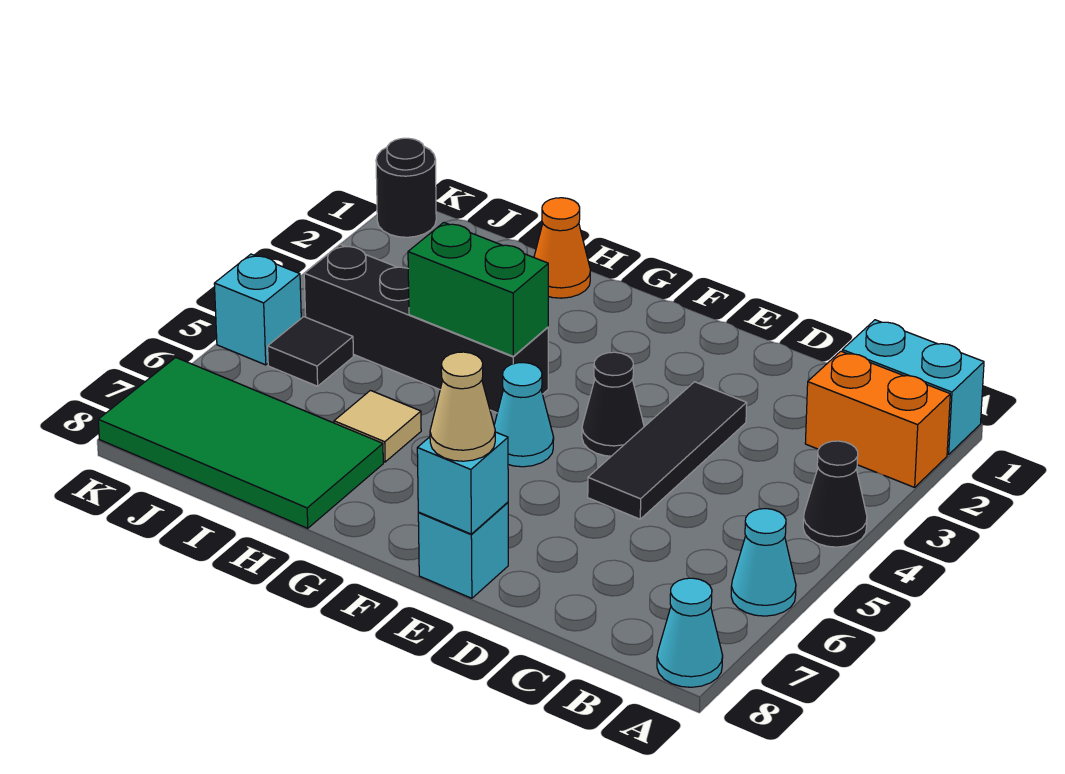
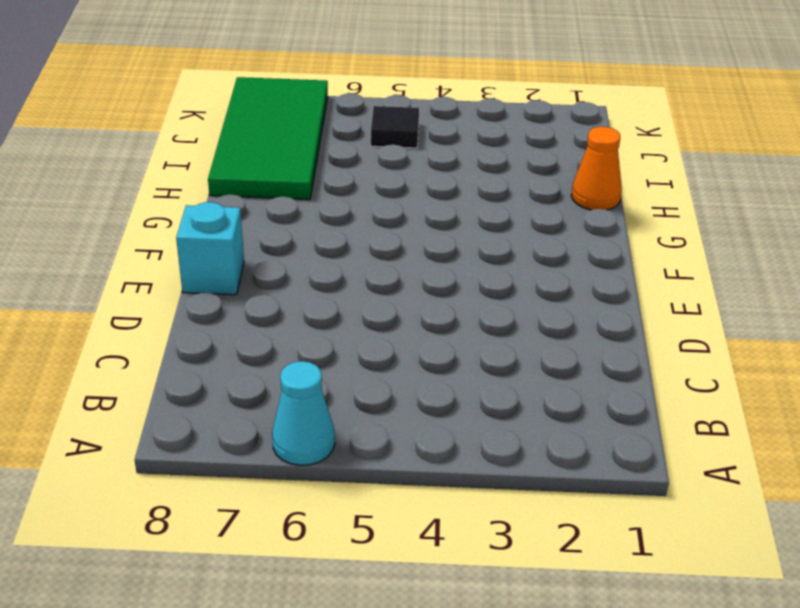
none -> cyan 1x2 brick [842,320,984,455]
none -> orange 1x2 brick [805,351,950,487]
none -> black 1x1 cone [803,441,867,547]

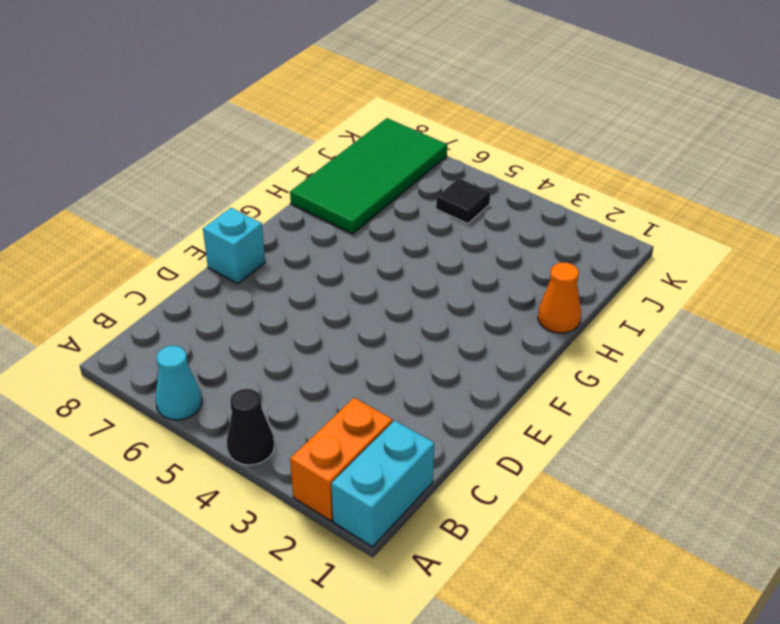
none -> cyan 1x1 cone [657,578,723,687]
none -> black 1x3 tile [588,382,747,519]
none -> black 1x1 cone [582,352,644,456]

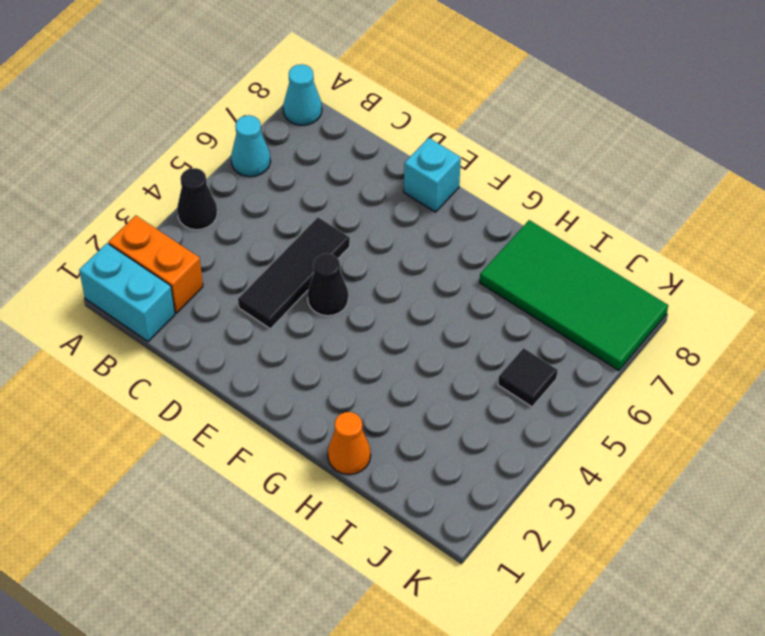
none -> cyan 1x1 cone [494,363,554,467]
none -> black 1x4 brick [304,245,548,413]
none -> tan 1x1 tile [334,390,421,462]

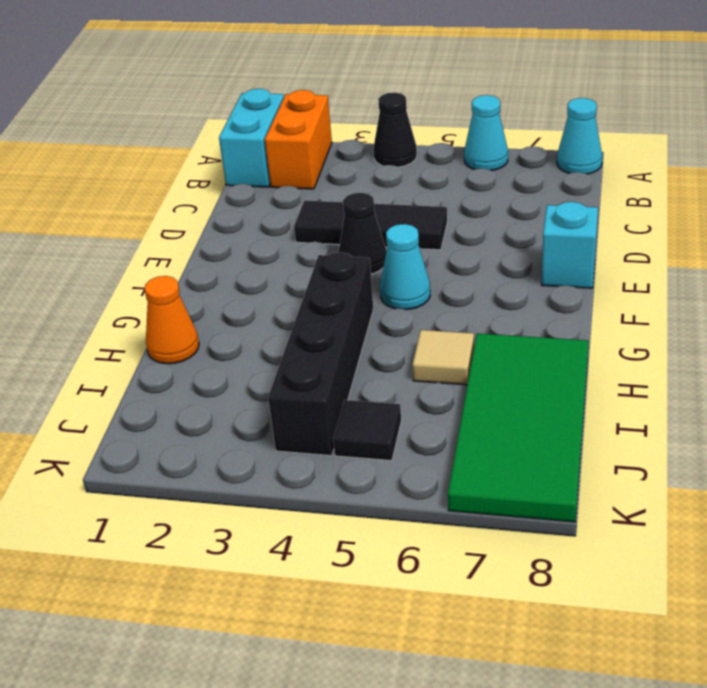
none -> black 1x1 round brick [376,138,436,237]
none -> cyan 1x1 brick [214,254,301,365]
none -> cyan 1x1 brick [417,432,508,534]

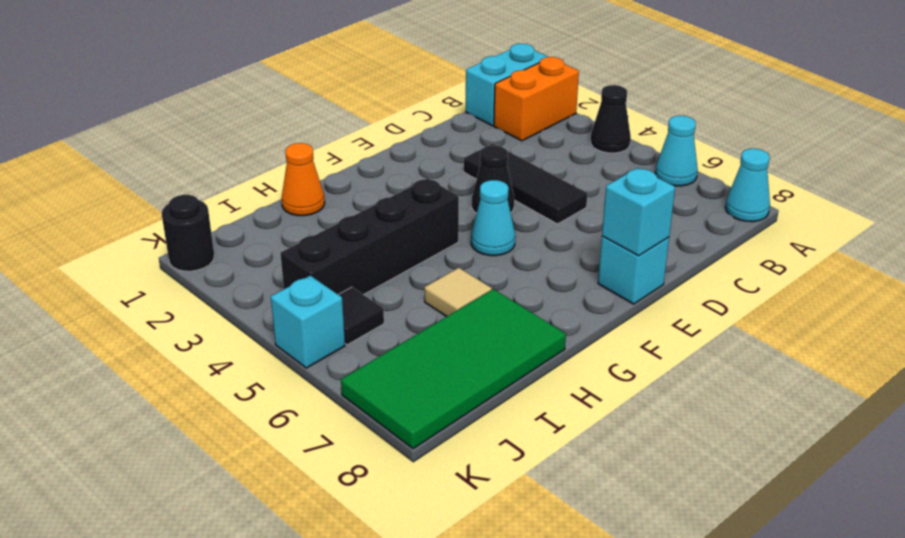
none -> green 1x2 brick [408,223,548,356]
none -> tan 1x1 cone [430,352,495,461]

